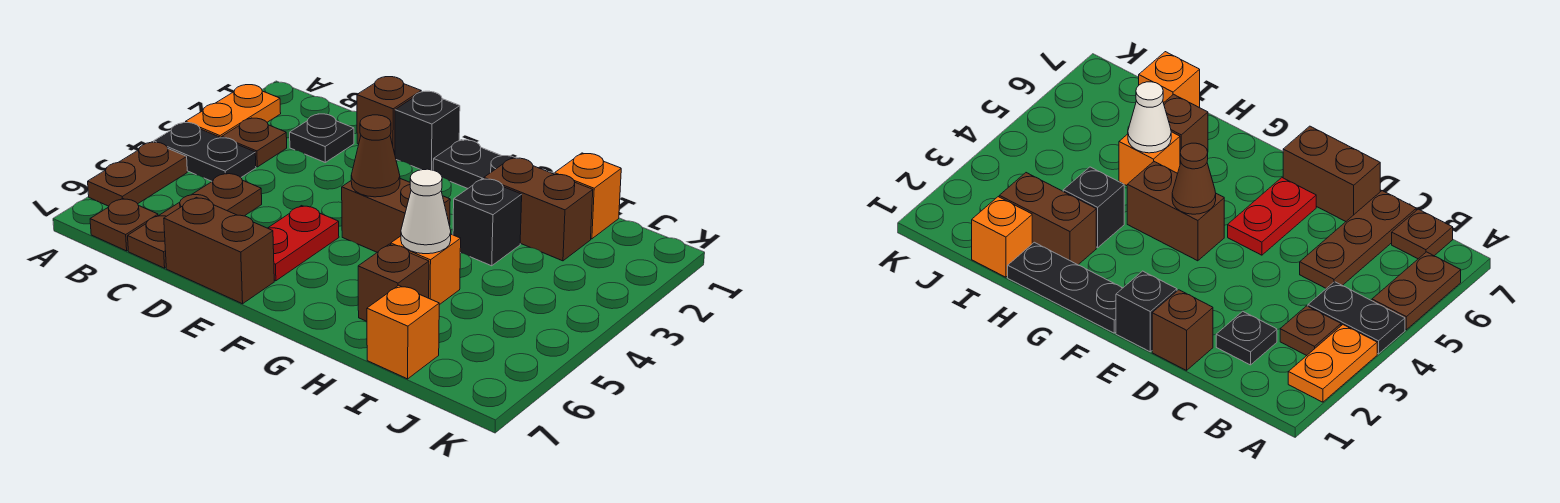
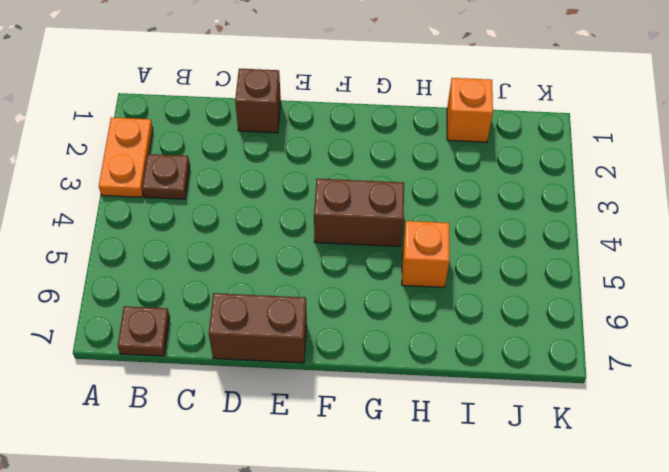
none -> black 1x2 plate [154,123,256,181]
none -> brown 1x2 plate [88,142,187,206]
none -> black 1x1 plate [290,114,354,162]

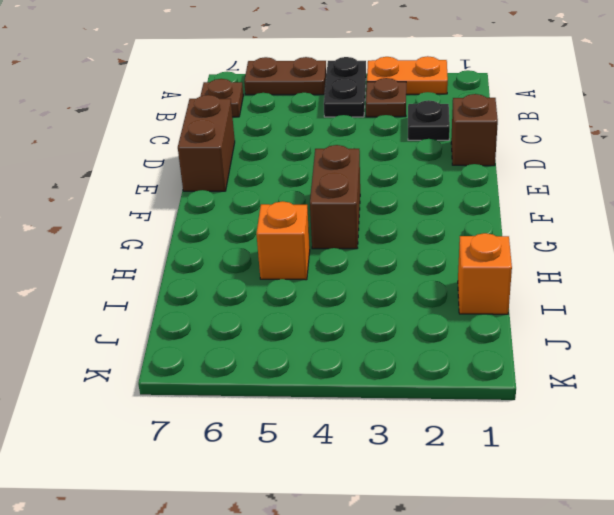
none -> brown 1x3 plate [128,173,262,268]
none -> black 1x1 brick [395,91,460,170]
none -> red 1x2 plate [268,206,339,281]

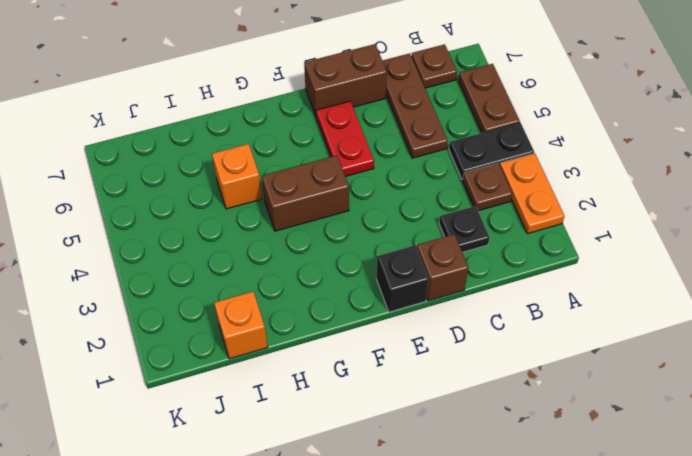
none -> black 1x3 plate [433,140,555,188]
none -> brown 1x2 brick [484,158,593,261]
none -> black 1x1 brick [453,178,522,266]

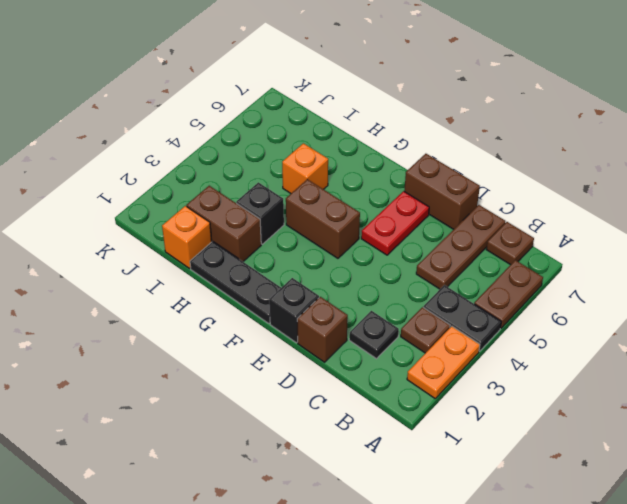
none -> brown 1x1 brick [358,244,429,321]
none -> orange 1x1 brick [367,285,439,379]
none -> brown 1x1 cone [351,115,400,197]

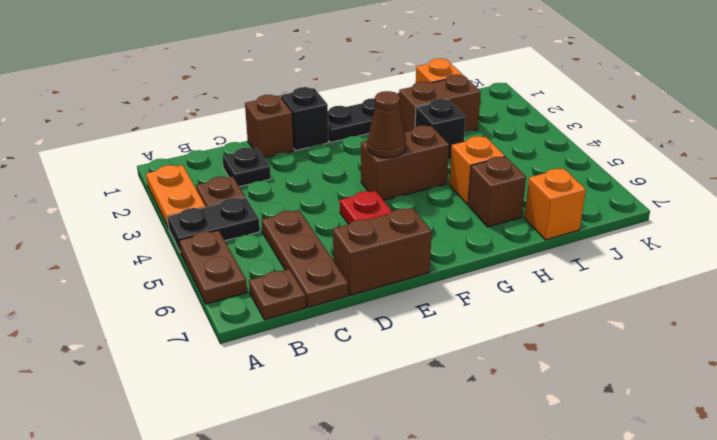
none -> white 1x1 cone [401,169,451,254]

